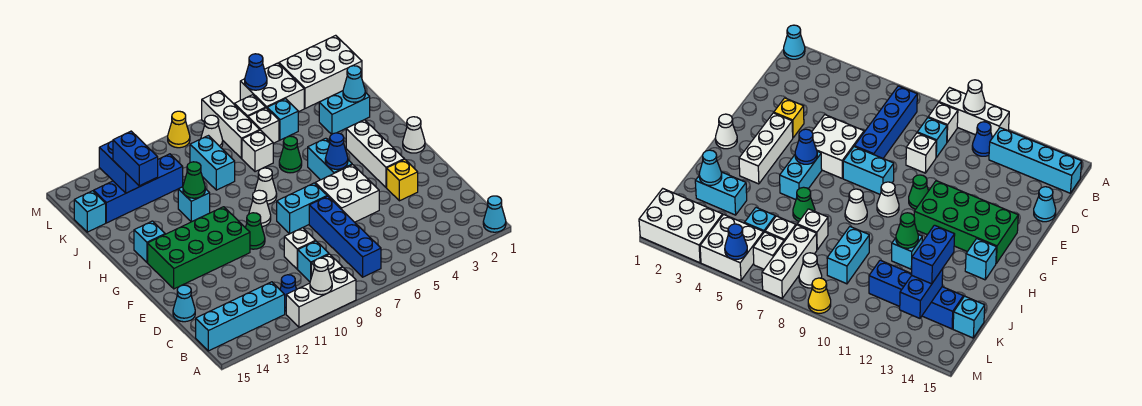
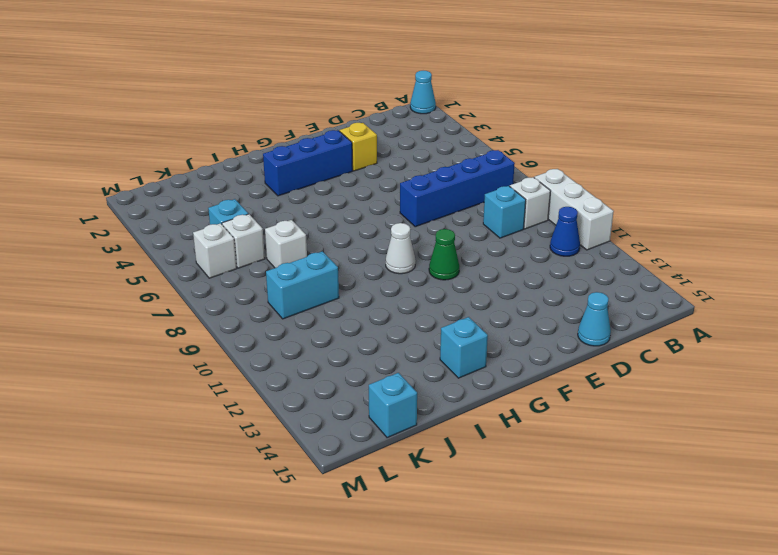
blue 1x3 brick [263,130,353,196] -> white 1x3 brick [346,120,404,188]
none -> cyan 1x4 brick [196,282,285,351]
none -> white 1x1 brick [284,228,316,269]
none -> white 2x2 brick [315,165,379,222]
none -> cyan 1x2 brick [277,183,327,233]

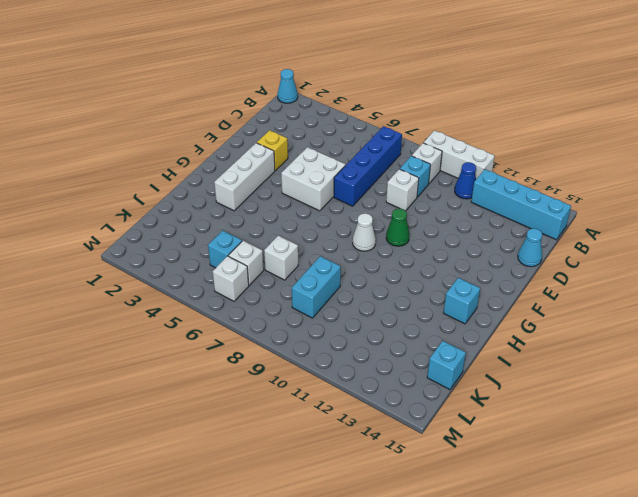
none -> cyan 1x2 brick [277,183,327,233]
none -> green 2x4 brick [148,207,250,289]
none -> white 1x1 cone [403,117,425,153]
none -> cyan 1x2 brick [308,138,352,180]

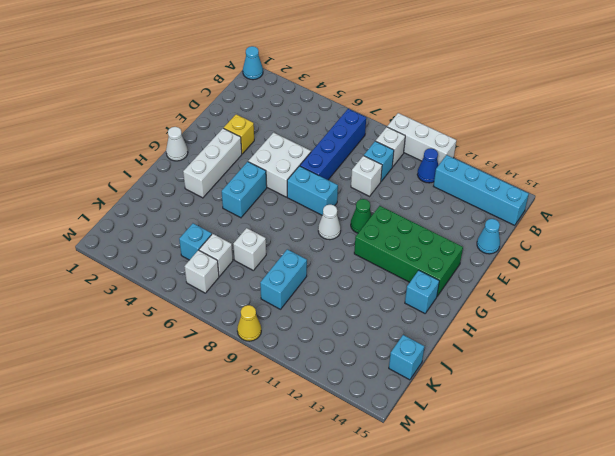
none -> white 1x1 cone [255,168,277,204]
none -> green 1x1 cone [279,136,302,173]
none -> cyan 1x1 brick [178,187,210,222]
none -> cyan 1x2 brick [319,91,370,134]

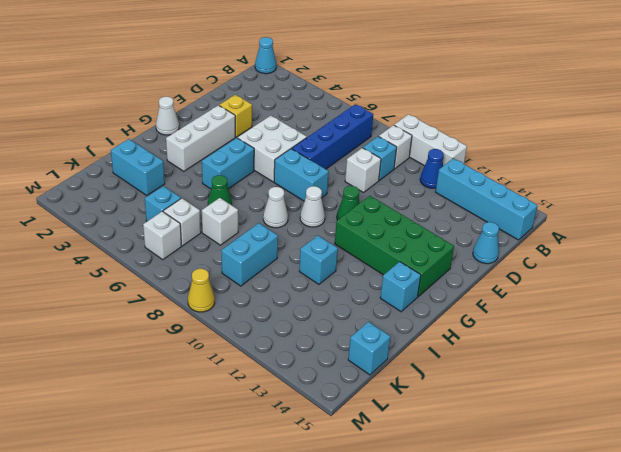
none -> white 1x3 brick [202,91,260,159]
none -> blue 1x4 brick [94,154,183,223]
none -> white 2x3 brick [279,35,362,108]
none -> white 2x2 brick [240,63,304,112]

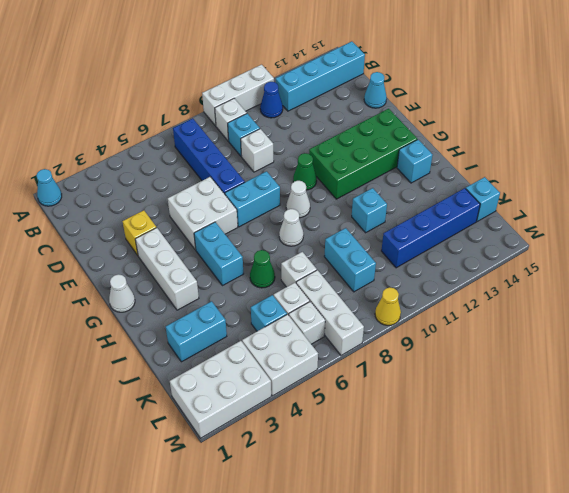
none -> white 1x1 cone [201,115,223,147]
none -> white 1x1 cone [310,258,332,295]
none -> blue 1x1 cone [325,133,348,169]
none -> green 1x1 cone [183,162,205,198]

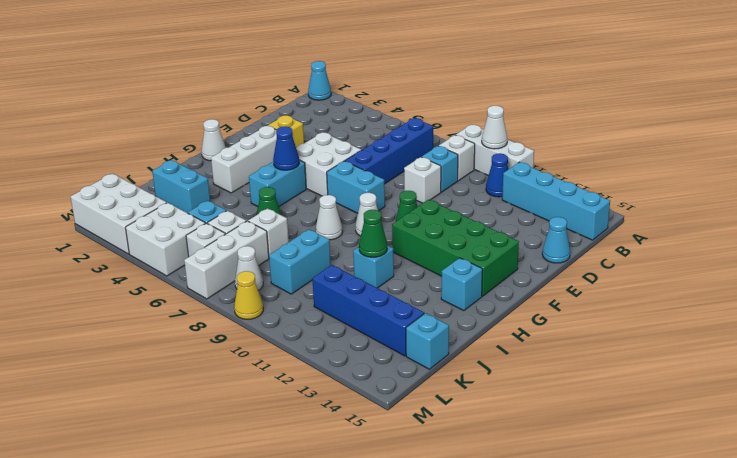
none -> cyan 1x1 cone [343,66,365,102]
none -> blue 1x2 brick [99,141,144,193]
none -> blue 1x1 cone [245,54,267,90]
none -> blue 1x2 brick [113,131,158,186]

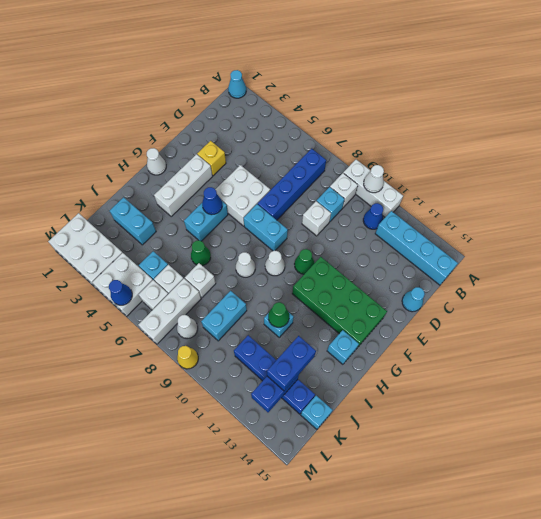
none -> cyan 1x1 cone [343,66,365,102]

